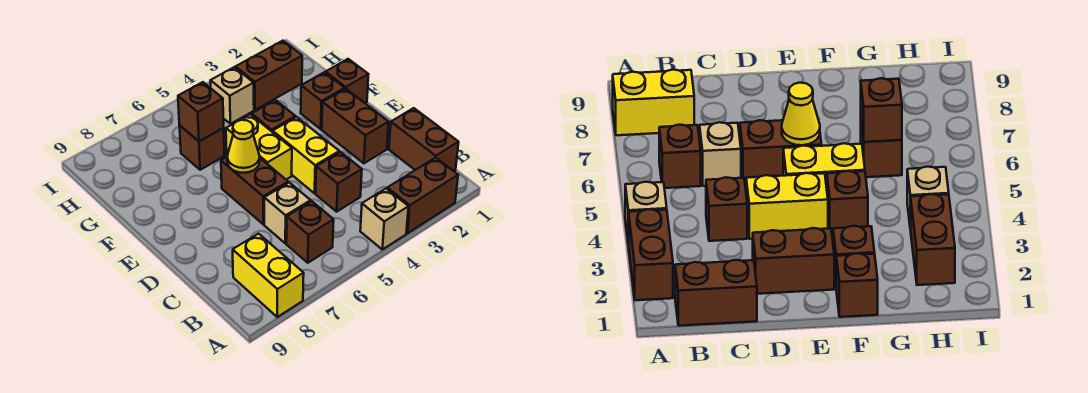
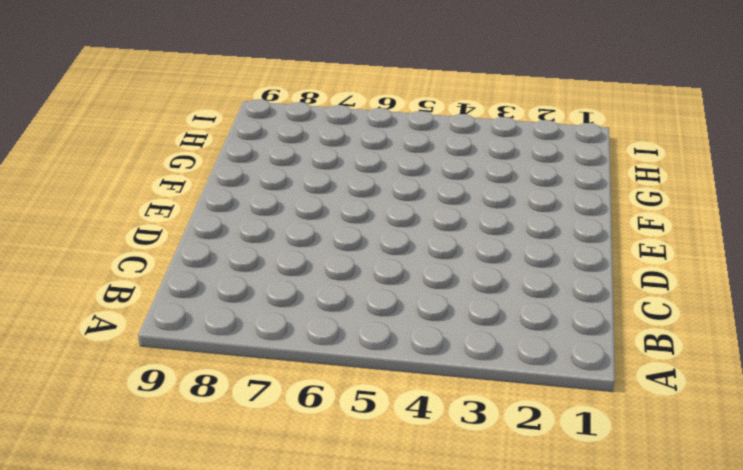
none -> brown 1x2 brick [387,158,458,233]
none -> tan 1x1 brick [360,189,409,249]
none -> yellow 1x2 brick [233,234,304,317]

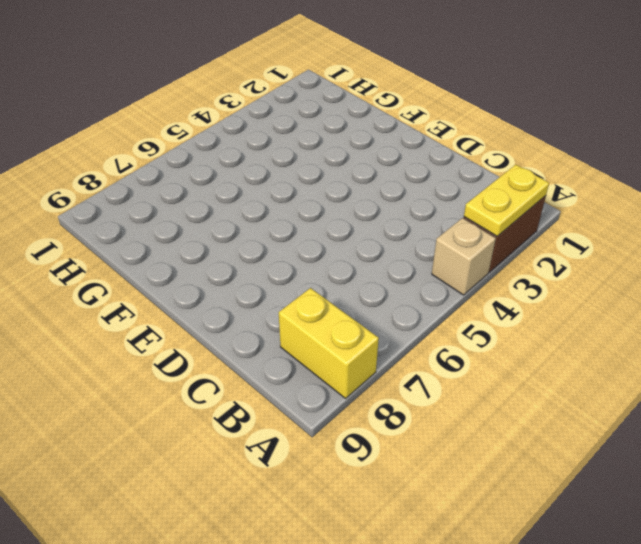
yellow 1x2 plate [464,165,549,236] -> none
none -> brown 1x2 brick [389,108,459,171]
none -> brown 1x1 brick [286,201,334,263]
none -> brown 1x1 brick [316,152,362,212]

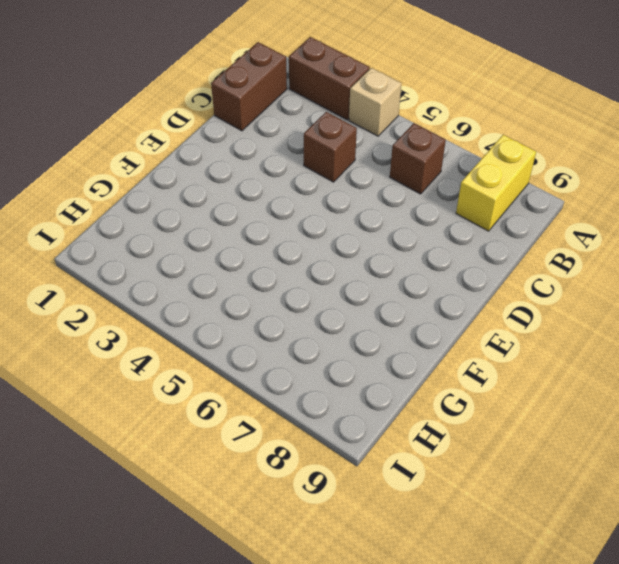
none -> tan 1x1 brick [264,183,311,243]
none -> brown 1x2 brick [322,89,389,163]
none -> yellow 1x2 brick [273,117,339,193]

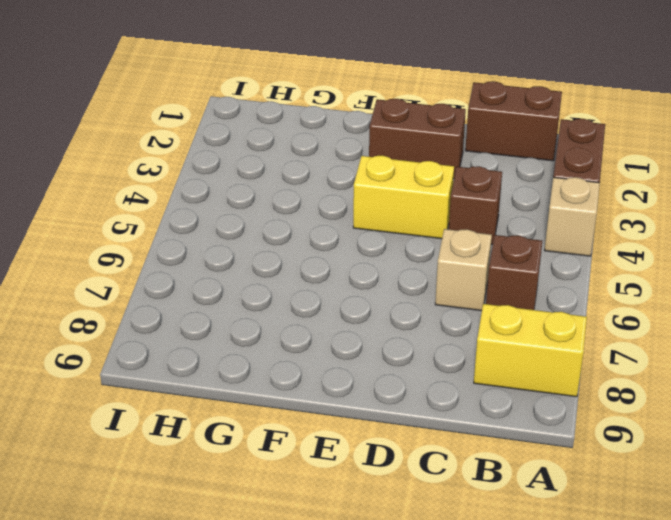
none -> brown 1x2 brick [221,157,288,224]
none -> yellow 1x2 brick [226,114,292,179]
none -> brown 1x1 brick [325,59,369,103]

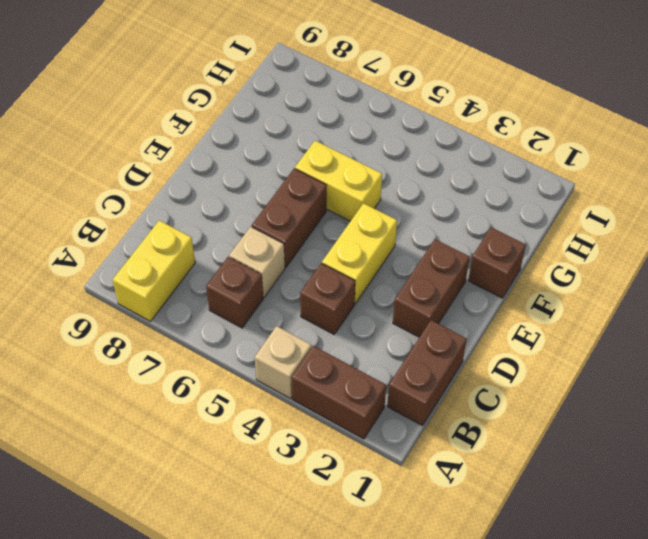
yellow 1x2 brick [295,141,382,221] -> yellow 1x2 brick turned to [226,114,292,179]
none -> brown 1x1 brick [301,72,345,129]
none -> brown 1x1 brick [252,100,296,132]
none -> brown 1x1 brick [179,125,224,170]

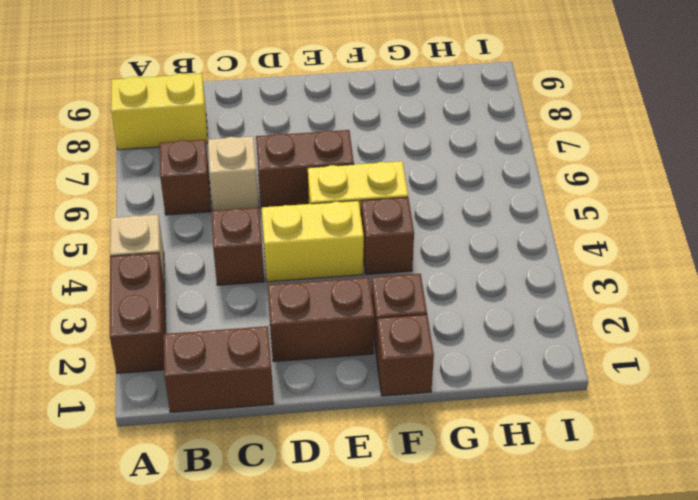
none -> brown 1x1 brick [179,125,224,170]
none -> brown 1x2 brick [235,41,302,110]
none -> tan 1x1 brick [210,67,254,124]

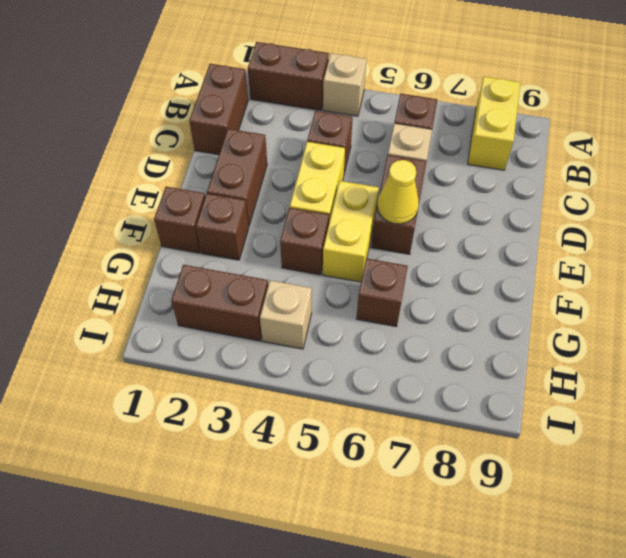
none -> brown 1x1 brick [178,82,224,141]

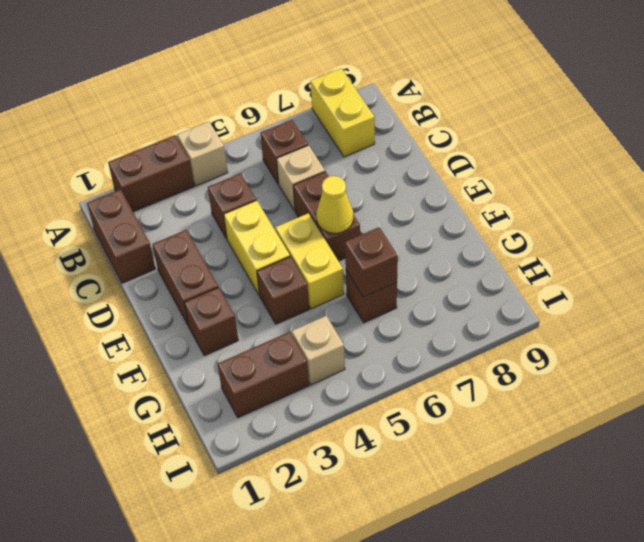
none -> brown 1x1 brick [325,59,369,103]

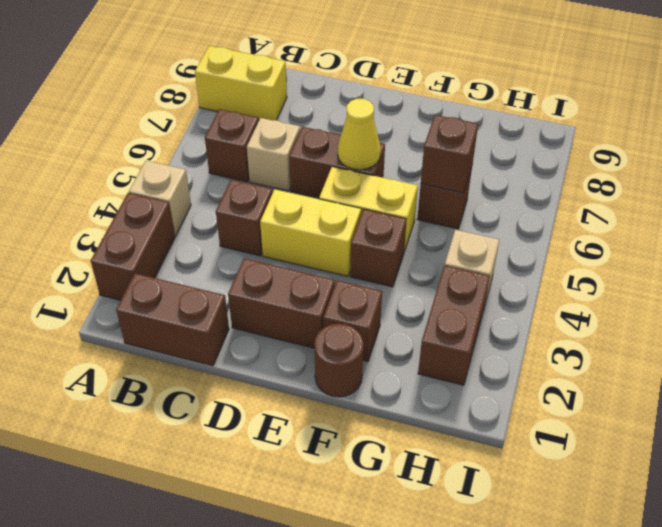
brown 1x1 round brick [314,324,363,397] -> brown 1x1 brick [325,59,369,103]

